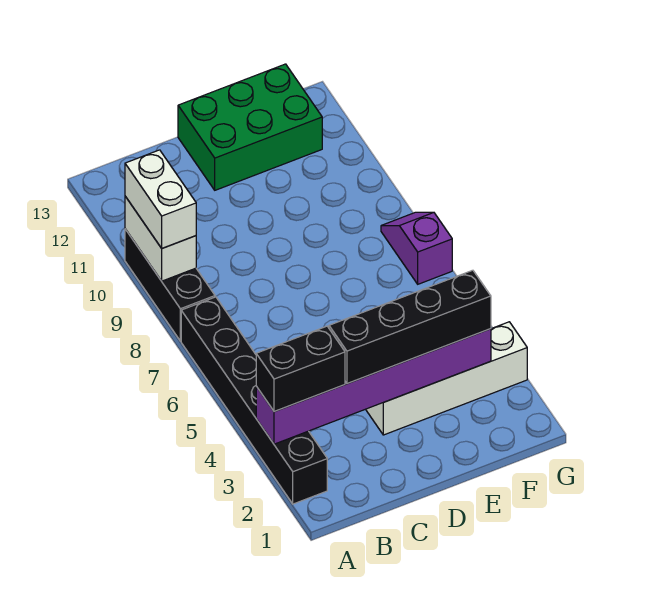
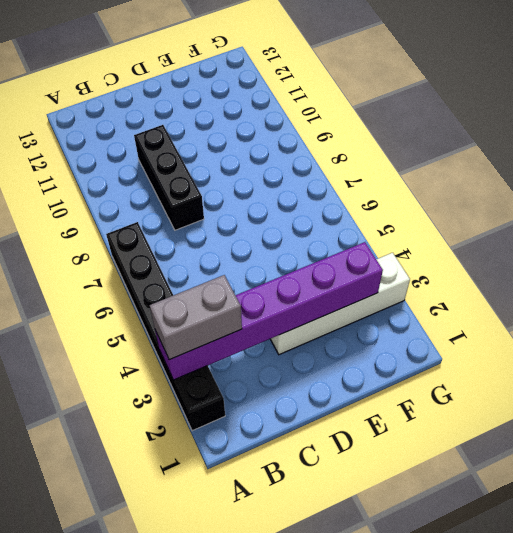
grey 1x2 brick [149,275,242,360] -> black 1x2 brick [256,326,345,412]
black 1x3 brick [134,125,204,230] -> black 1x3 brick moved to [125,229,215,341]
none -> green 2x3 brick [178,64,322,190]
none -> purple 1x2 slope [381,212,452,284]

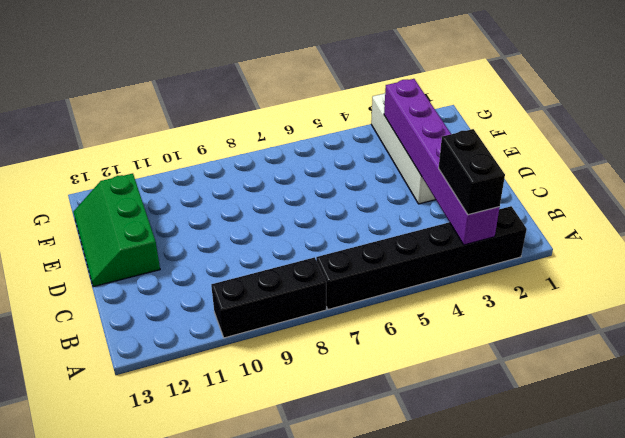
green 2x3 slope [73,174,160,287] -> green 2x3 brick [178,64,322,190]
none -> purple 1x2 slope [381,212,452,284]
none -> white 1x2 brick [125,196,196,281]

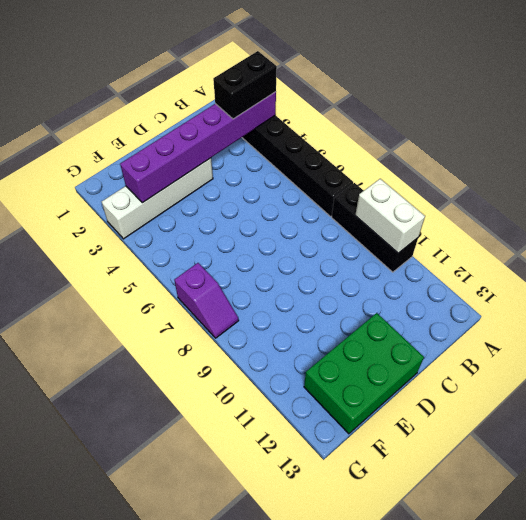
none -> white 1x2 brick [125,150,196,248]
none -> black 1x4 brick [329,270,491,384]

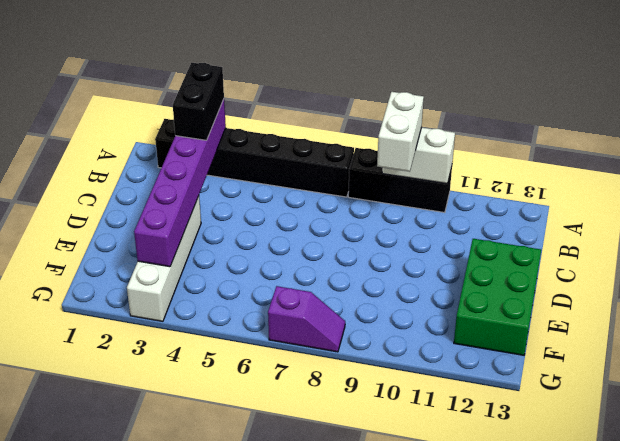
white 1x2 brick [377,92,424,172] -> white 1x2 brick turned to [125,150,196,248]
none -> black 1x4 brick [329,270,491,384]

